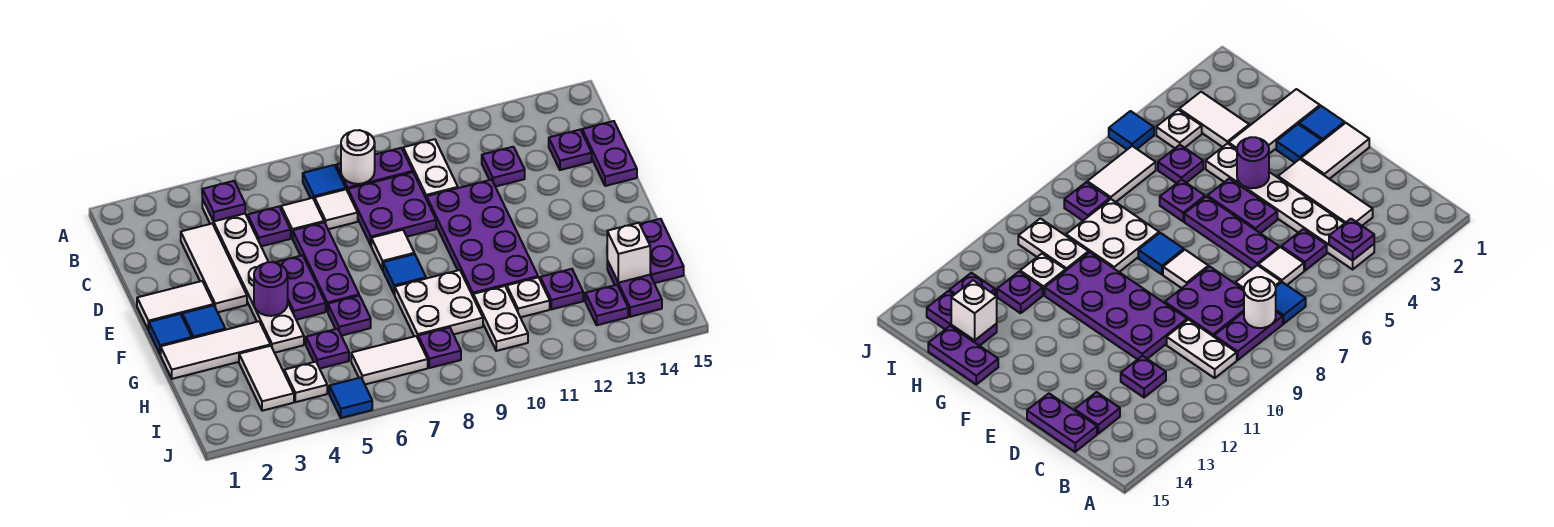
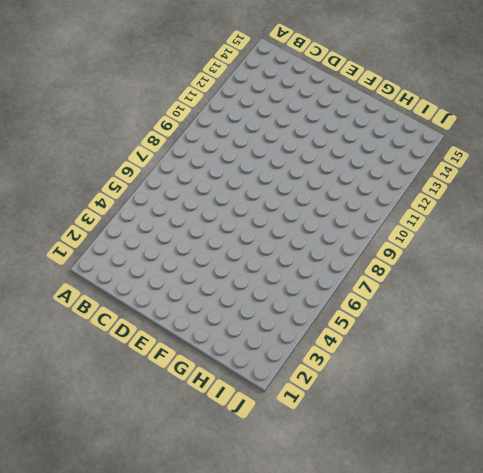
none -> white 1x6 plate [202,199,304,353]
none -> blue 1x1 tile [303,165,346,201]
none -> purple 1x2 plate [336,148,413,192]
none -> white 1x2 plate [403,139,458,199]

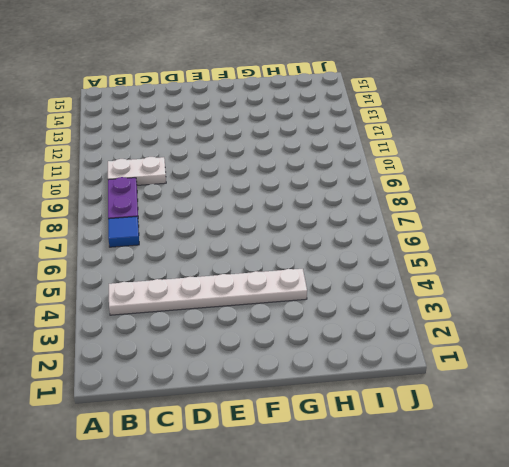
none -> white 1x3 tile [181,224,247,312]
none -> purple 1x1 plate [248,207,291,246]
none -> white 1x1 tile [281,198,324,238]
none -> white 1x1 tile [315,189,358,229]

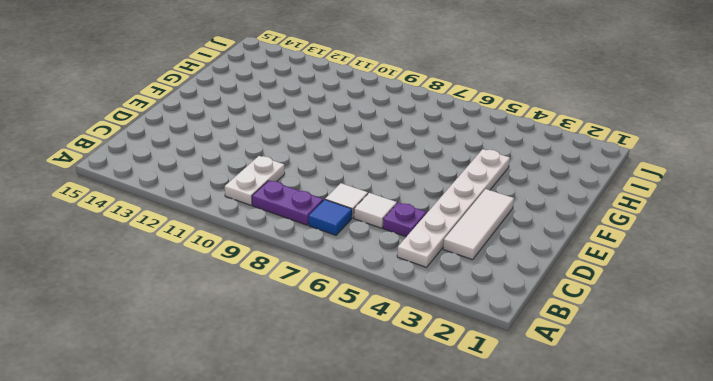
none -> purple 2x2 plate [348,172,436,245]
none -> purple 1x1 plate [482,147,525,187]
none -> purple 1x1 plate [549,130,592,170]
none -> purple 1x2 plate [582,121,637,186]

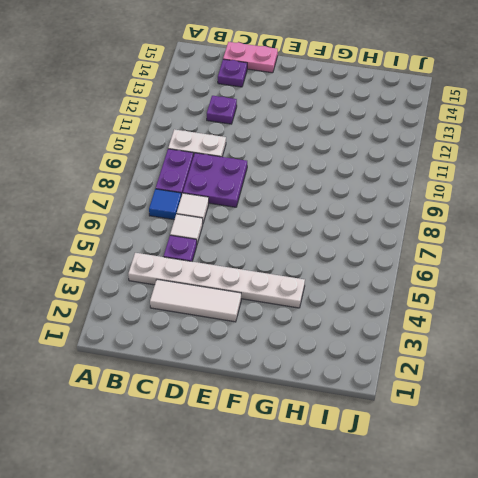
pink 1x2 plate [223,42,278,73] -> purple 1x2 plate [582,121,637,186]
none -> purple 1x3 plate [292,222,359,312]
none -> purple 2x4 plate [427,180,538,296]
none -> white 1x2 tile [137,281,214,330]
none -> purple 1x2 plate [275,255,326,320]

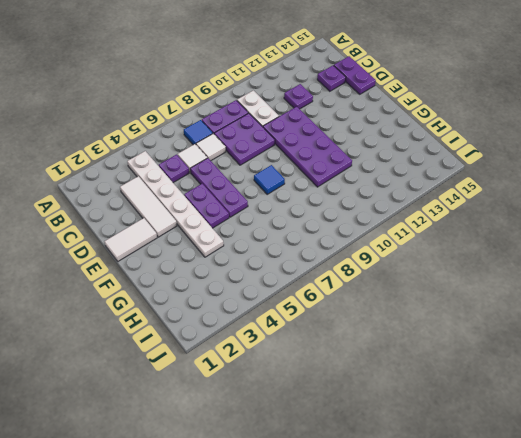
none -> white 1x1 tile [371,230,414,270]
none -> blue 1x1 tile [149,314,192,354]
none -> blue 1x1 tile [182,305,225,338]
none -> white 1x3 tile [161,321,270,379]

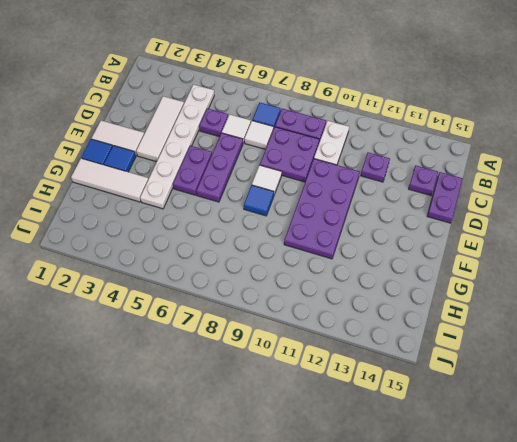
none -> purple 1x1 plate [328,296,371,336]
none -> white 2x2 plate [394,270,483,338]
none -> purple 1x2 plate [640,219,684,283]
none -> white 1x2 tile [239,346,294,411]

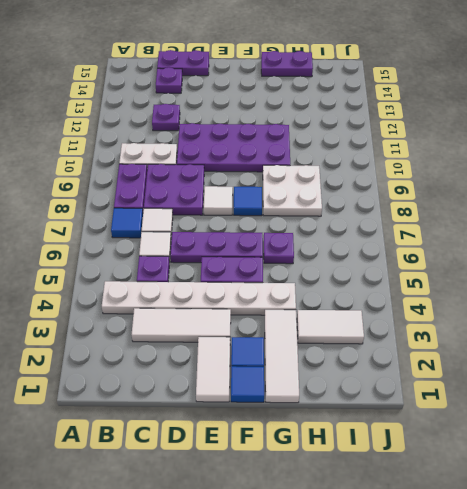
none -> purple 1x1 plate [306,329,349,369]
none -> white 1x2 plate [473,286,528,351]
none -> white 1x1 plate [507,277,550,317]
none -> purple 1x1 plate [540,269,583,309]

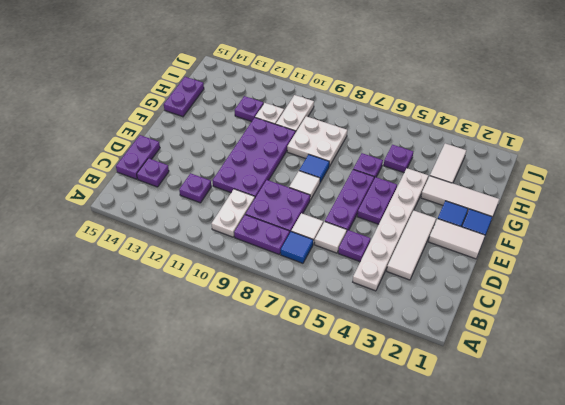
none -> purple 1x2 plate [607,261,662,317]
none -> white 1x1 plate [284,362,327,402]
none -> white 1x2 tile [351,336,428,384]
none -> purple 1x1 plate [418,327,461,368]

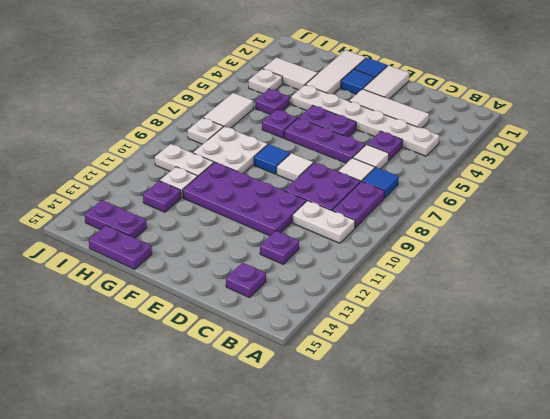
white 1x1 plate [188,118,223,144] -> purple 1x1 plate [418,327,461,368]
none -> purple 1x2 plate [582,121,637,186]
none -> purple 1x1 plate [585,285,628,325]
none -> blue 1x1 tile [329,378,372,418]
none -> purple 1x1 plate [202,181,245,221]

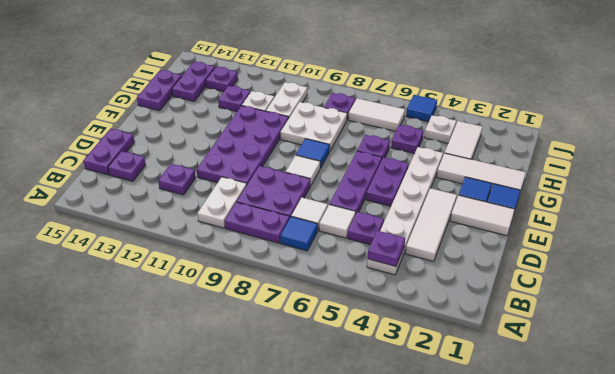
none -> white 1x1 round brick [341,130,375,184]
none -> purple 1x1 round brick [254,262,288,316]
none -> white 1x1 brick [607,223,650,283]

